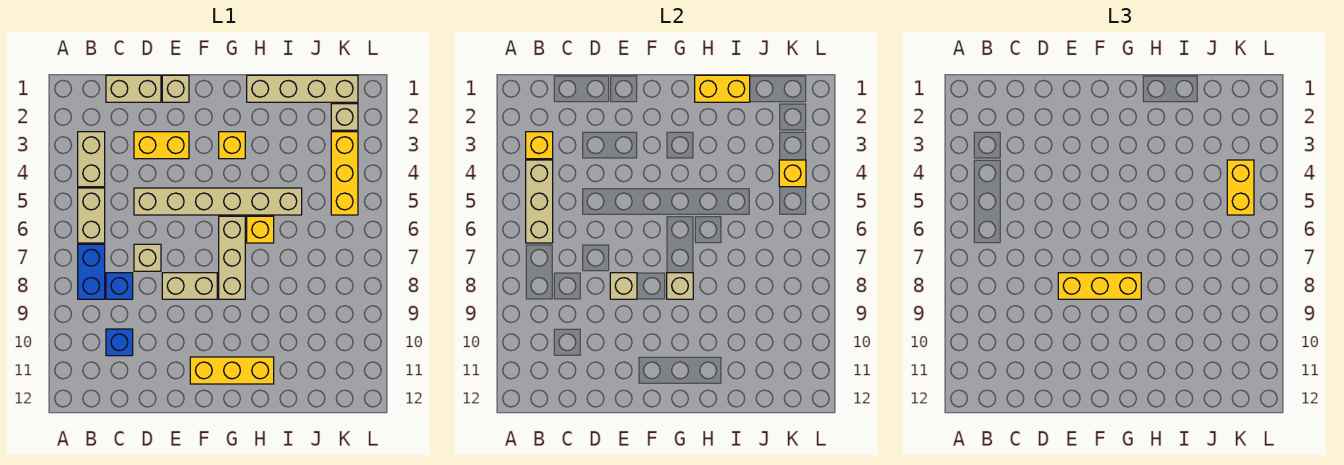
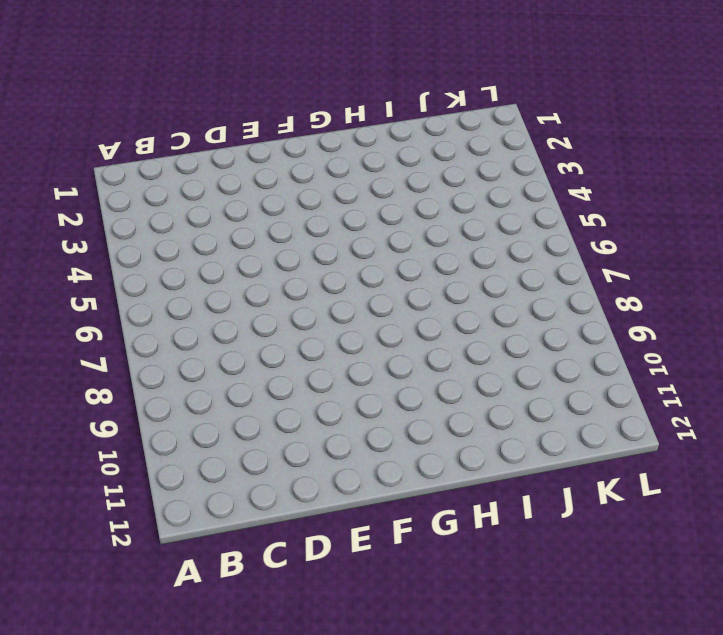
none -> tan 1x2 brick [78,132,105,187]
none -> tan 1x2 brick [78,188,105,243]
none -> blue 1x2 brick [78,244,105,299]

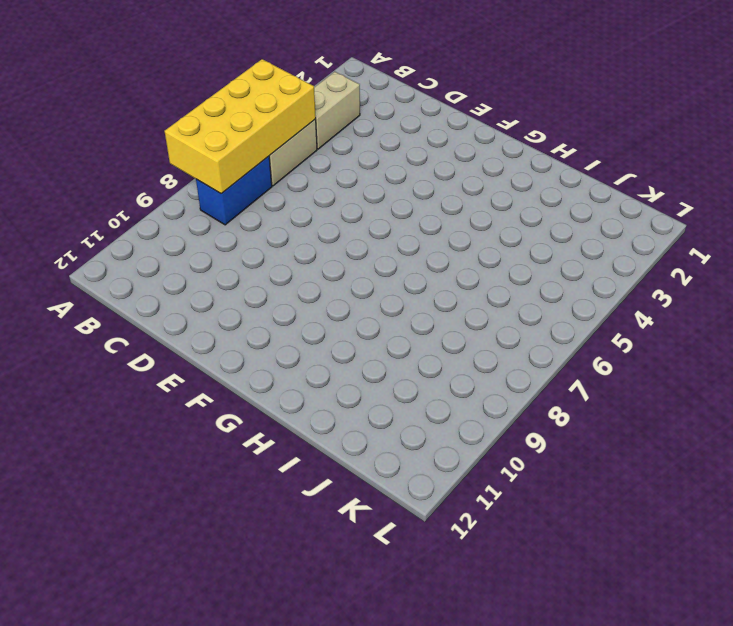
yellow 2x4 brick [165,59,316,194] -> tan 1x3 brick [526,160,553,243]
none -> tan 1x2 brick [106,75,161,102]
none -> blue 1x1 brick [106,273,133,299]
none -> blue 1x1 brick [106,329,133,356]

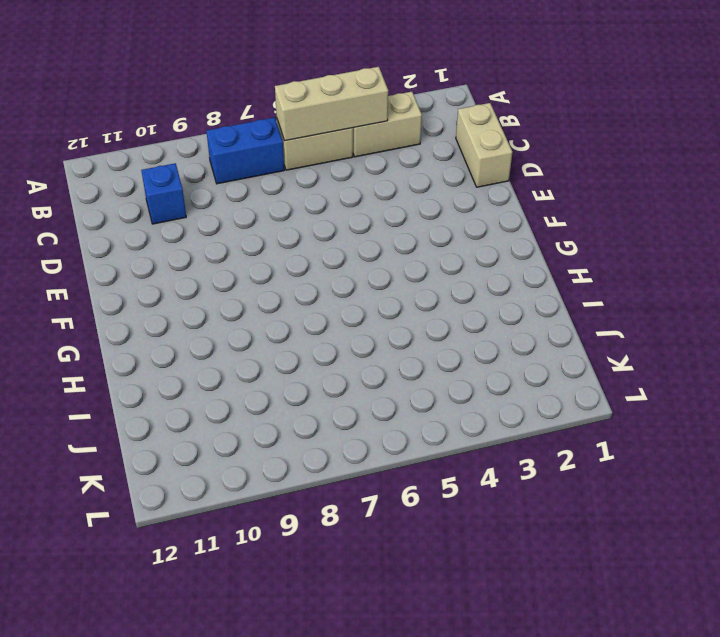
none -> blue 1x1 brick [106,273,133,299]
none -> yellow 1x2 brick [134,132,189,159]
none -> tan 1x6 brick [134,188,302,215]

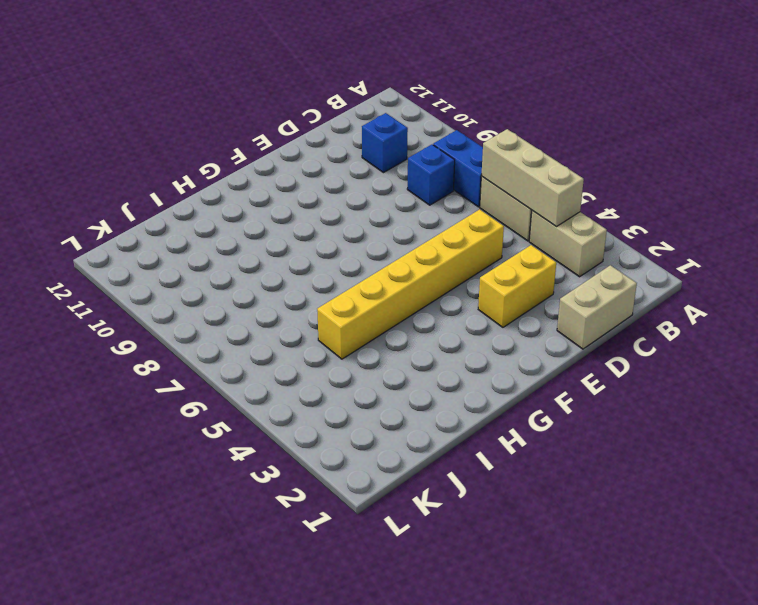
yellow 1x6 brick [317,209,504,359] -> tan 1x6 brick [134,188,302,215]
none -> tan 1x1 brick [134,244,161,271]
none -> tan 1x1 brick [162,75,189,102]
none -> tan 1x2 brick [162,273,217,299]

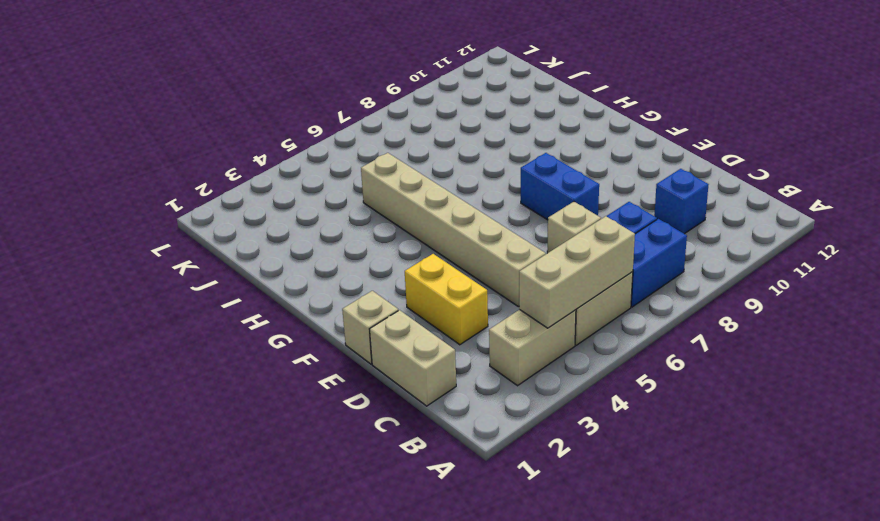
blue 1x2 brick [521,153,599,220] -> tan 1x2 brick [162,273,217,299]
none -> yellow 1x3 brick [190,357,274,384]
none -> yellow 1x1 brick [219,132,245,159]
none -> tan 1x3 brick [219,216,245,299]

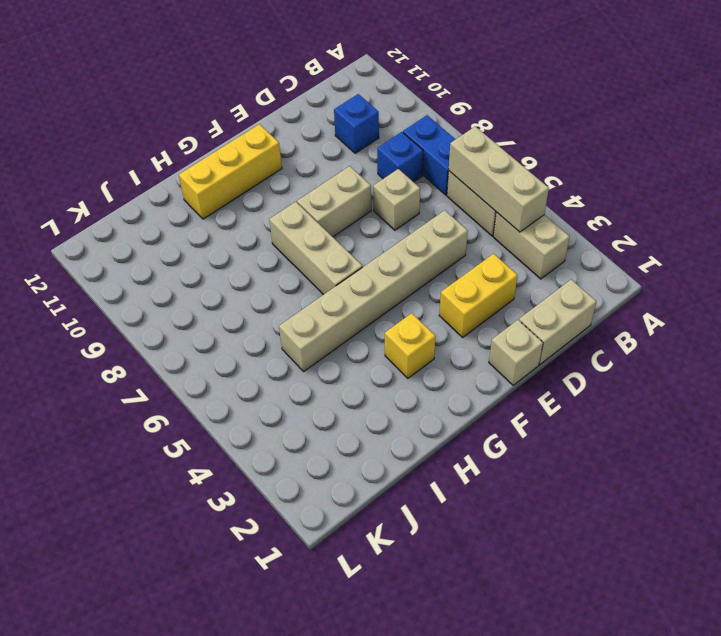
none -> tan 1x4 brick [247,75,358,102]
none -> yellow 1x1 brick [247,216,274,243]
none -> tan 1x1 brick [331,104,358,130]

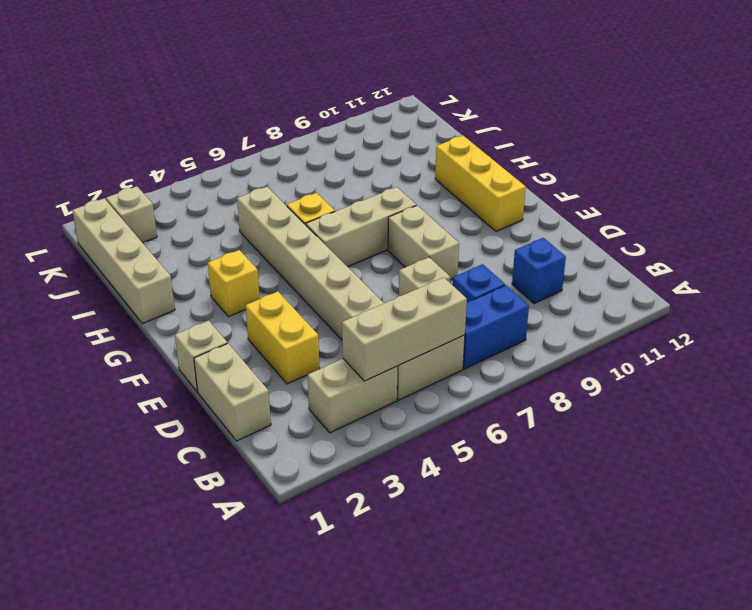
none -> yellow 1x3 brick [331,132,358,215]
none -> yellow 1x1 brick [526,132,553,159]
none -> tan 1x1 brick [610,273,637,299]

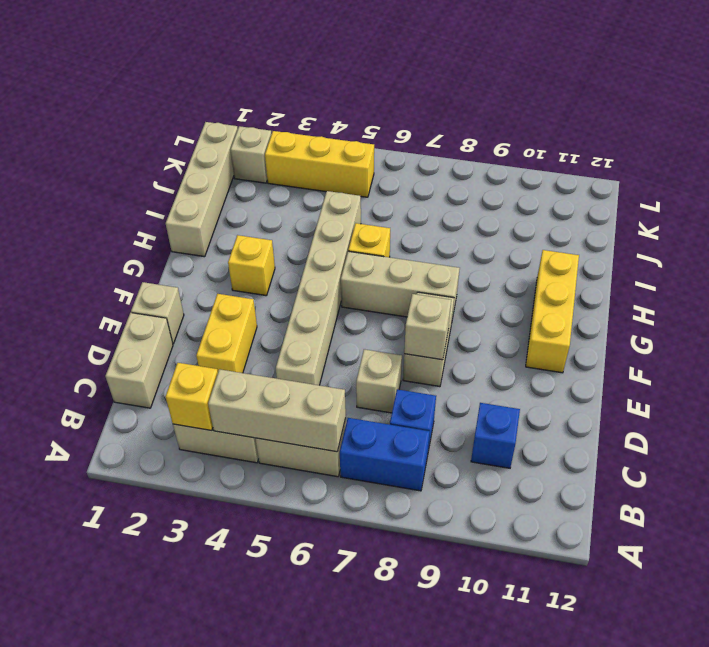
none -> tan 1x1 brick [667,273,693,299]
none -> yellow 1x2 brick [695,75,750,102]
none -> yellow 1x1 brick [779,160,806,187]

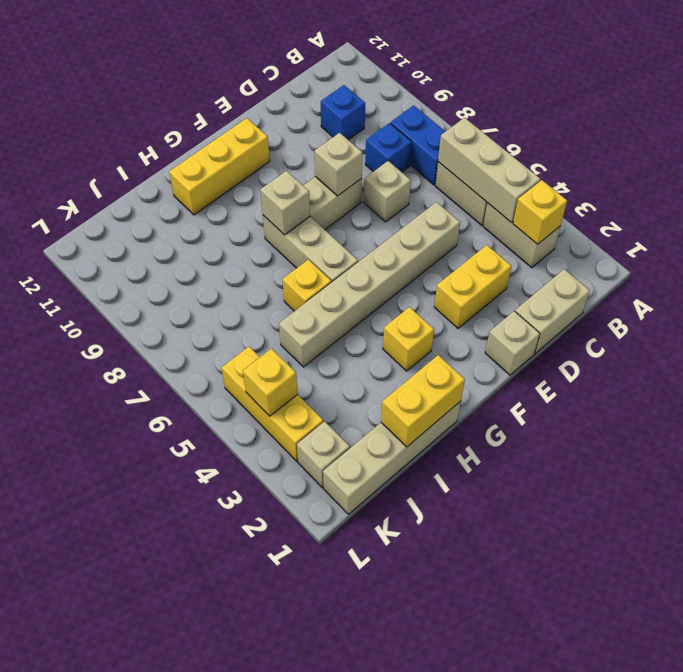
none -> yellow 1x3 brick [1058,273,1141,299]
none -> yellow 1x2 brick [1227,160,1254,215]

